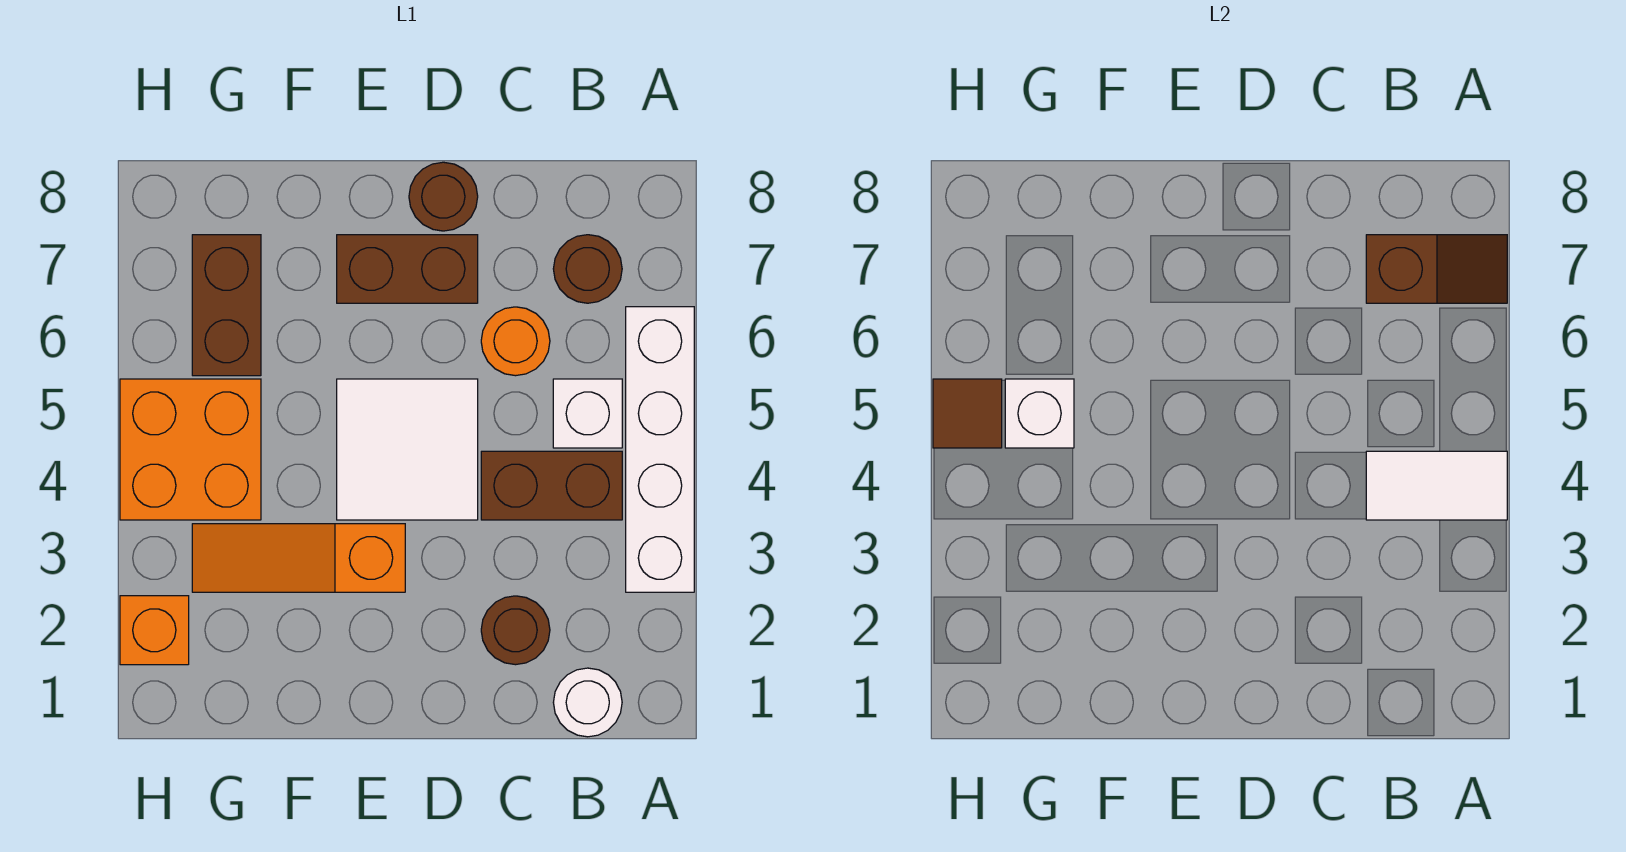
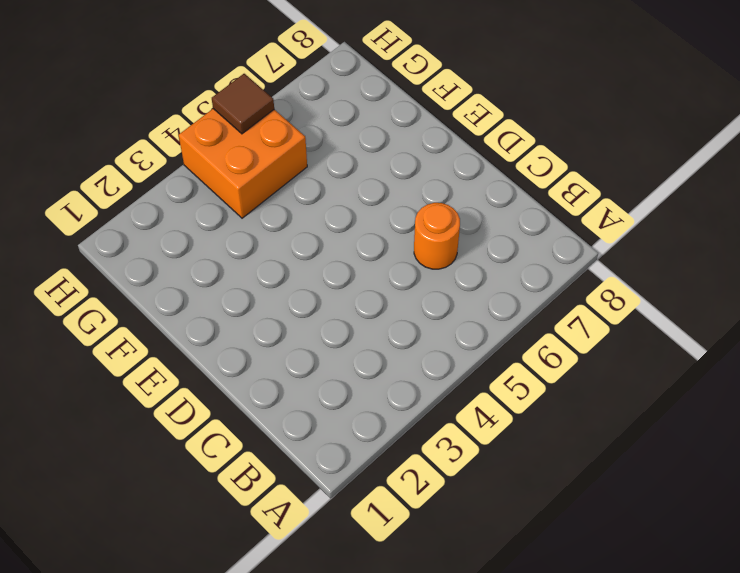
none -> white 1x4 brick [626,307,694,592]
none -> white 1x1 round brick [553,668,622,737]
none -> brown 1x2 brick [481,451,622,520]

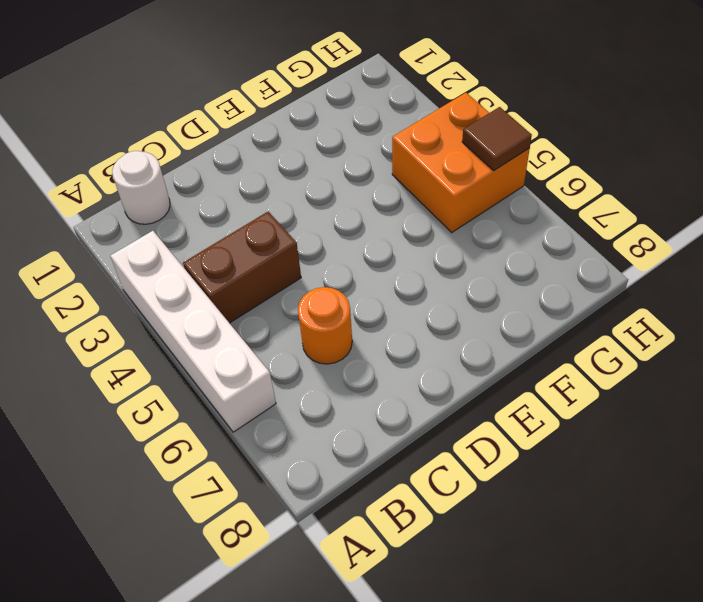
none -> white 1x1 brick [553,379,622,448]
none -> brown 1x1 round brick [553,235,622,303]
none -> brown 1x1 round brick [481,596,550,665]

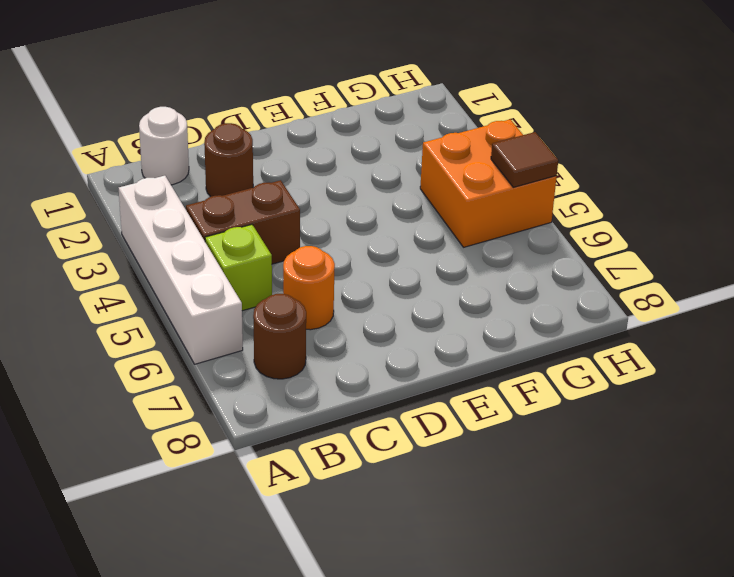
lime 1x1 brick [205,225,272,311] -> white 1x1 brick [553,379,622,448]
none -> white 2x2 tile [337,379,478,520]
none -> brown 1x2 brick [337,235,478,303]
none -> brown 1x1 round brick [409,162,478,231]

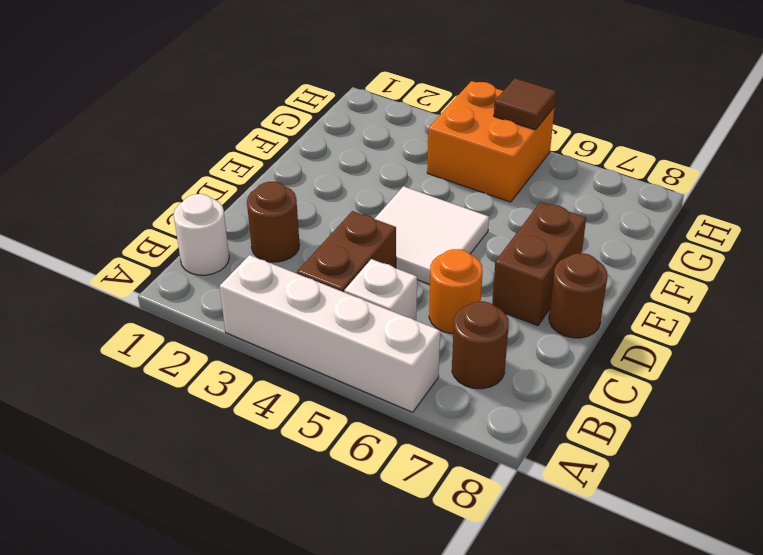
none -> orange 1x3 slope [192,524,405,592]
none -> brown 1x2 brick [192,235,261,376]
none -> orange 1x1 brick [120,596,189,665]

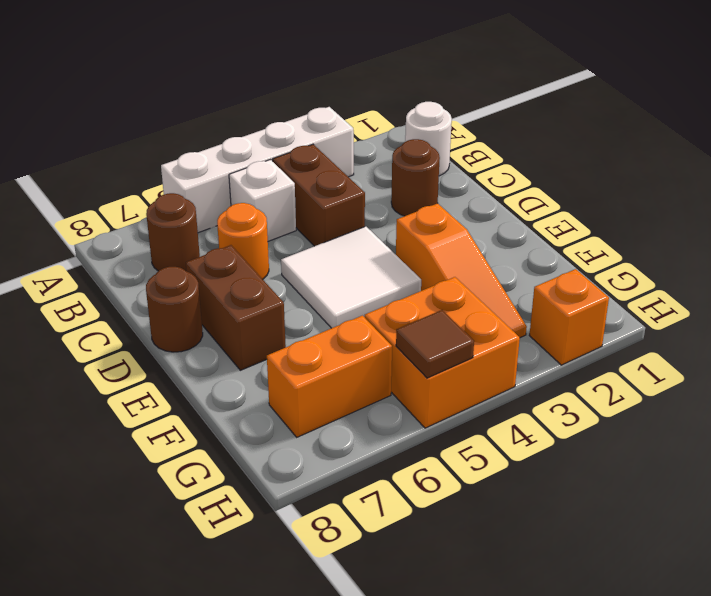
orange 1x2 brick [267,316,392,437] -> brown 1x2 brick [192,235,261,376]
none -> white 1x2 tile [1366,451,1507,520]
none -> brown 1x2 slope [1366,235,1507,303]
none -> white 1x1 brick [1005,379,1074,448]

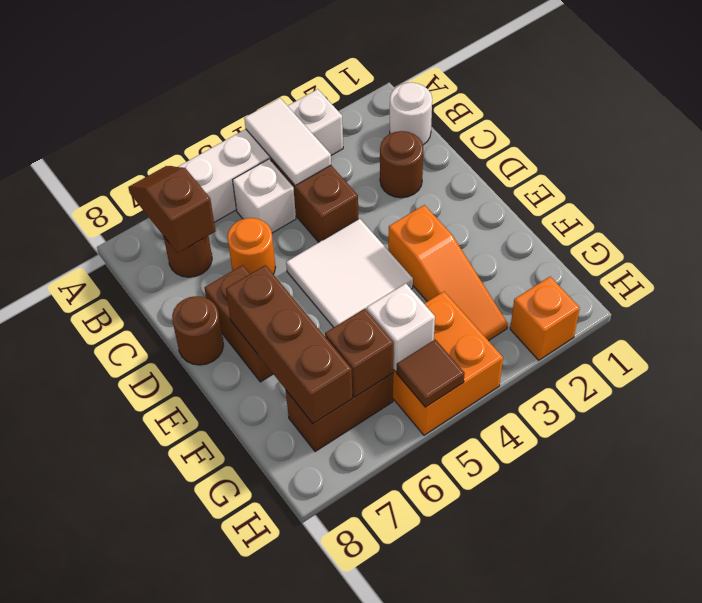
brown 1x3 brick [226,265,353,424] -> none
brown 1x1 brick [325,309,394,397] -> none

